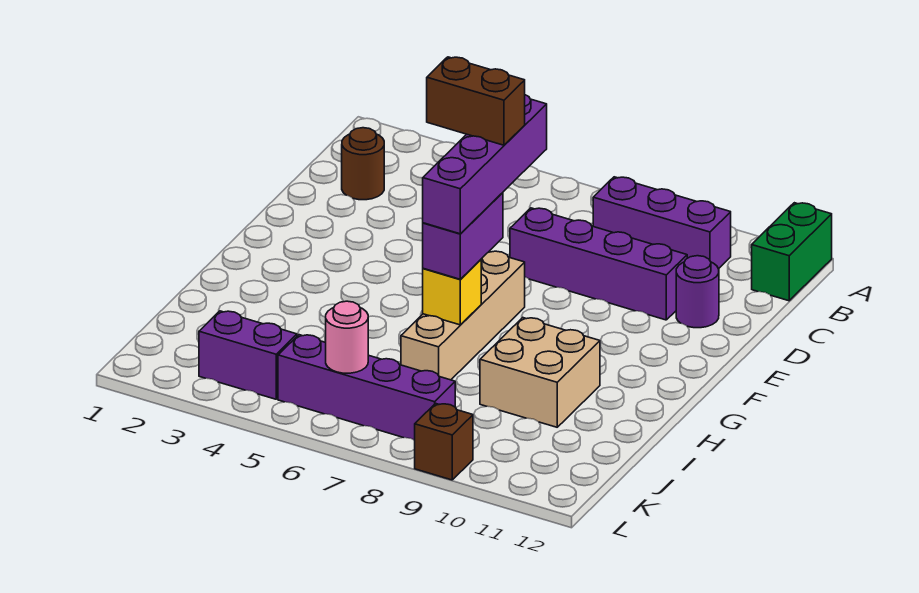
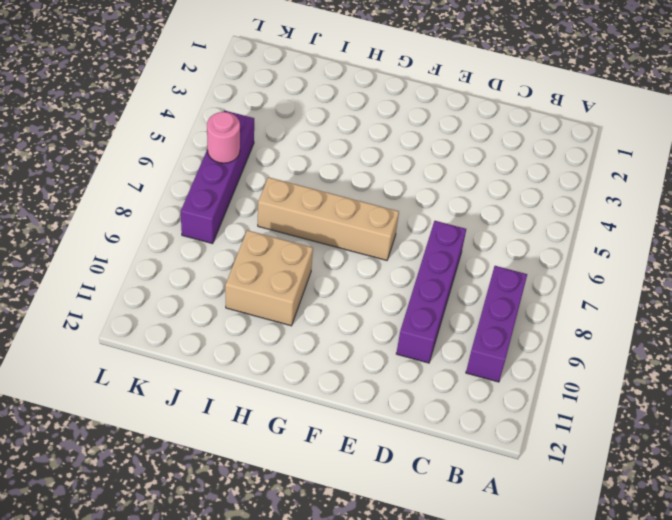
none -> green 1x2 brick [752,203,832,301]
none -> brown 1x1 round brick [342,128,384,200]
none -> purple 1x1 round brick [676,256,719,328]

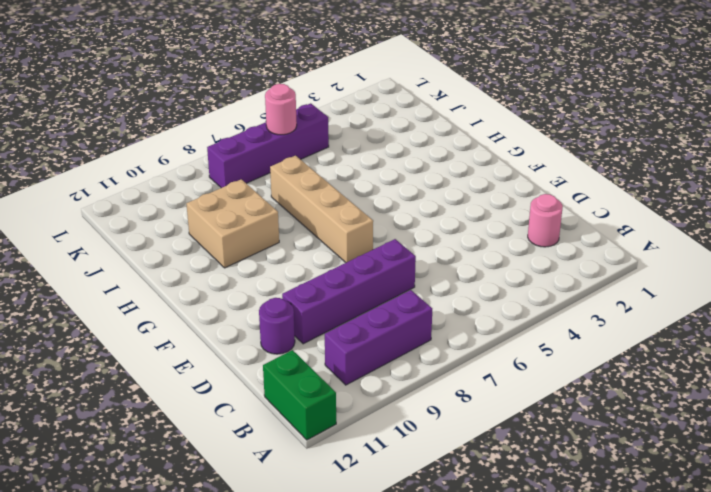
pink 1x1 round brick [528,194,563,247] -> brown 1x1 round brick [342,128,384,200]
none -> purple 1x2 brick [199,311,297,399]
none -> brown 1x1 brick [415,403,473,480]
none -> yellow 1x1 brick [423,260,481,325]

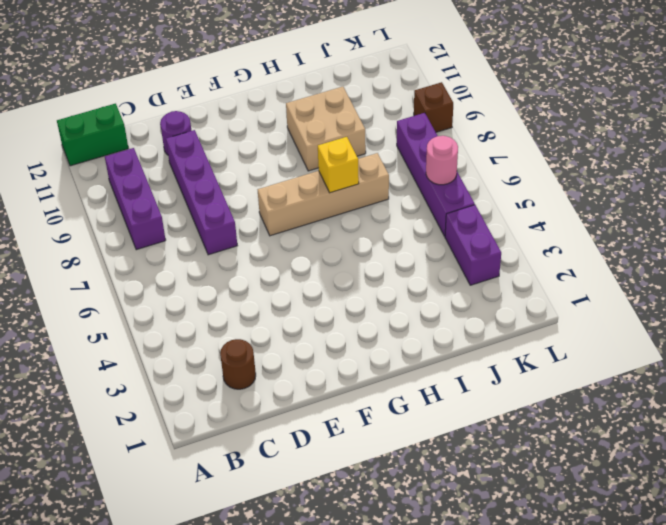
none -> purple 1x2 brick [423,193,503,279]
none -> purple 1x4 brick [423,95,547,234]
none -> brown 1x2 brick [427,57,525,145]

